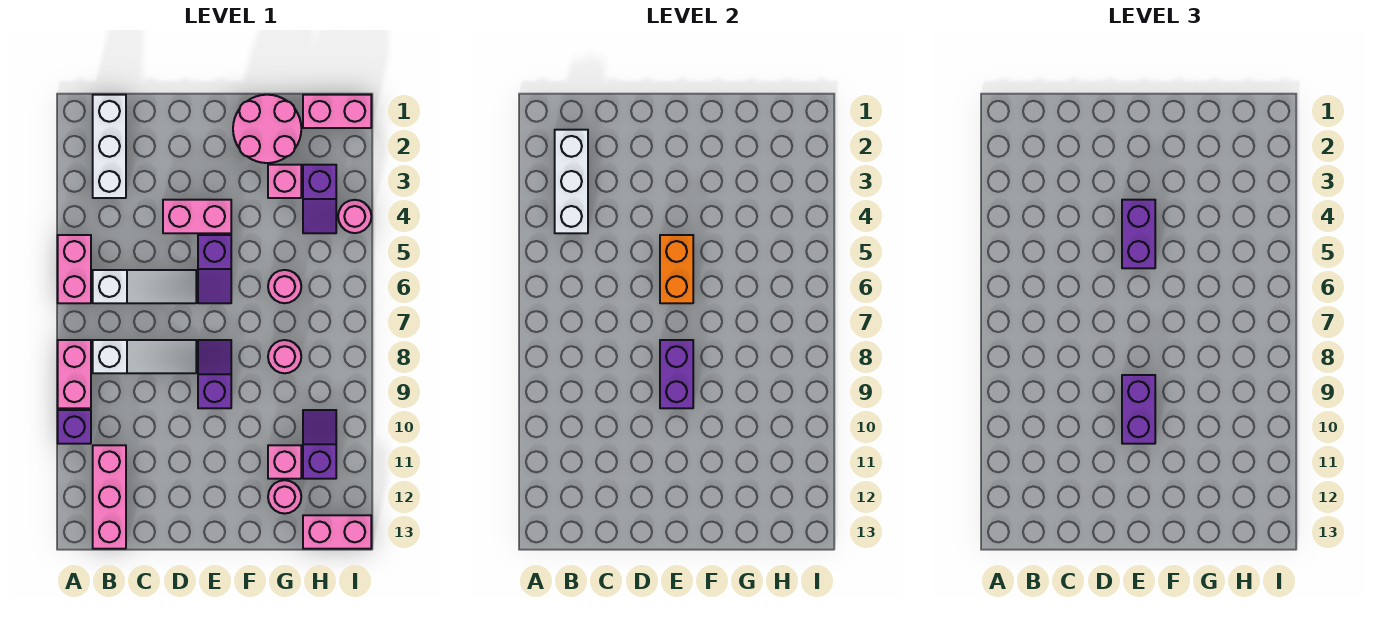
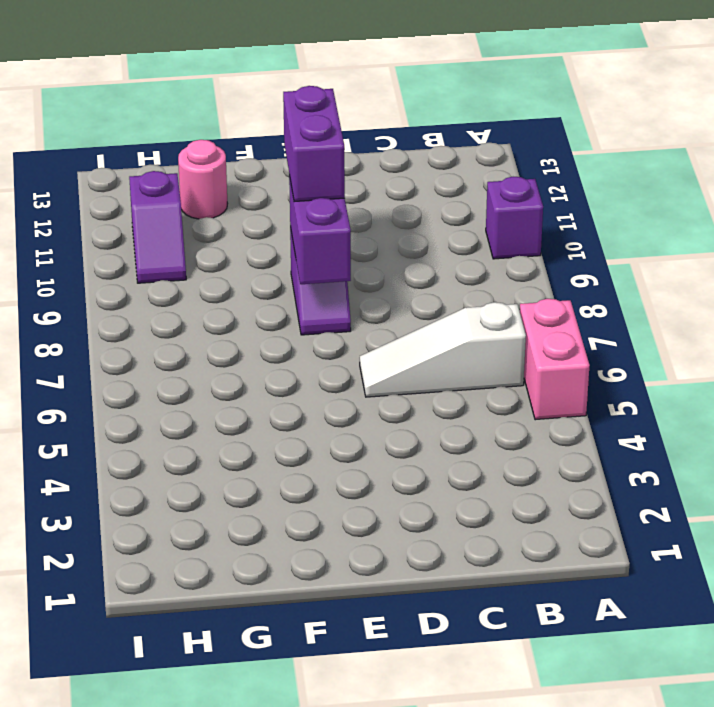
none -> pink 1x2 brick [58,340,91,408]
none -> white 1x3 brick [93,95,126,198]
none -> white 1x3 slope [93,340,196,373]

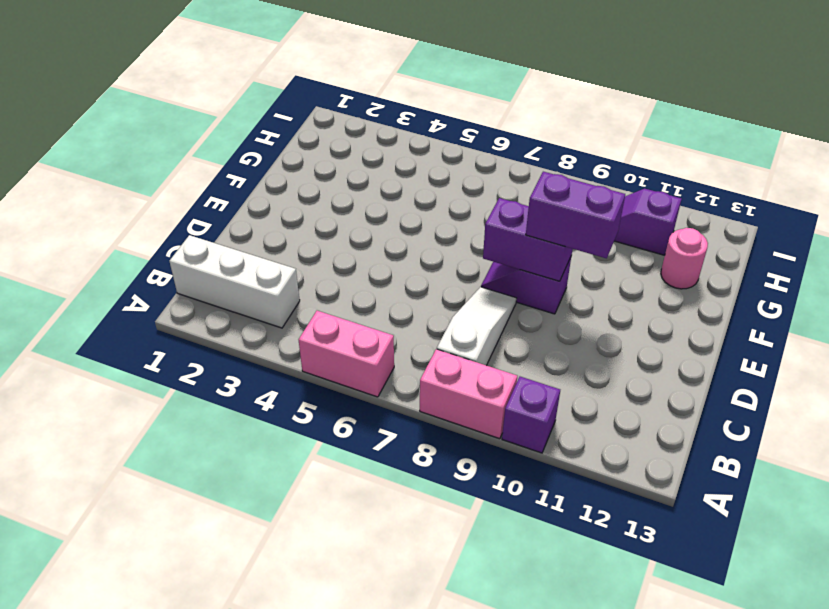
none -> white 1x3 slope [93,270,196,303]
none -> pink 1x3 brick [93,445,126,549]
none -> pink 1x2 brick [163,200,231,233]

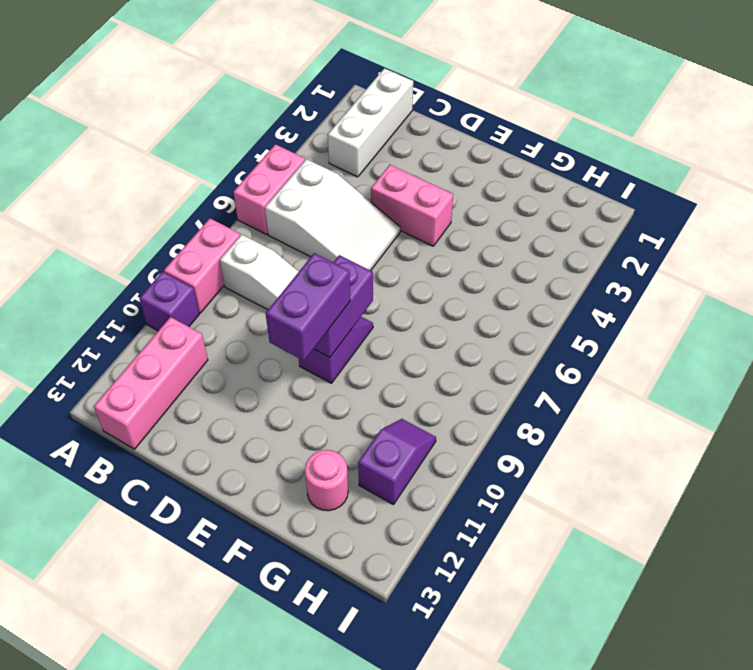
white 2x3 slope [265,159,400,271] -> white 1x3 slope [93,270,196,303]
none -> purple 1x2 slope [198,235,231,303]
none -> pink 2x2 round brick [233,95,301,163]
none -> pink 1x1 brick [268,165,301,198]

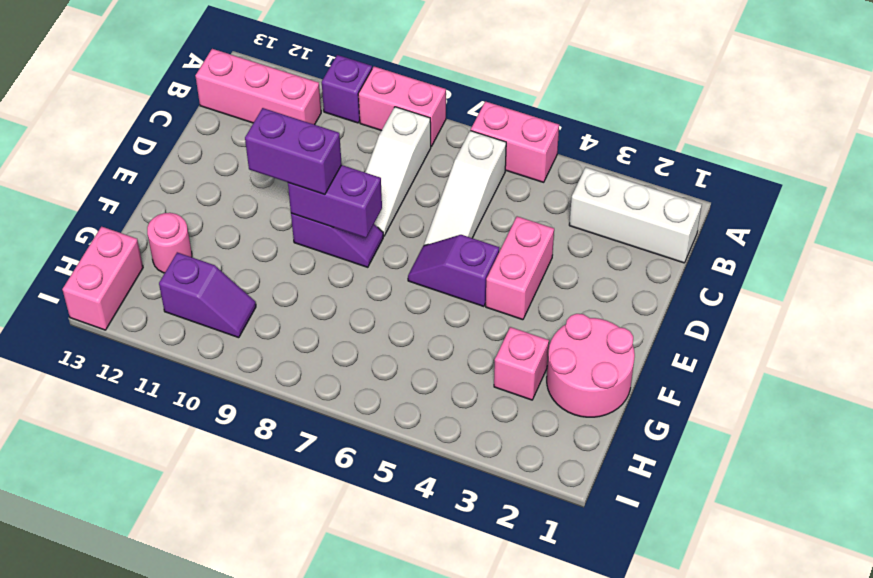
none -> pink 1x1 round brick [268,270,301,303]
none -> pink 1x1 round brick [268,340,301,373]
none -> pink 1x1 brick [268,445,301,479]

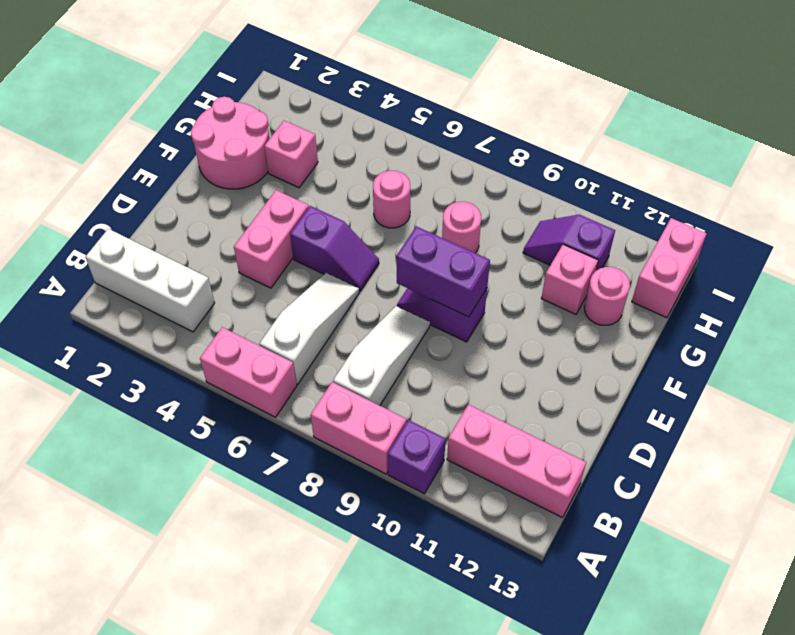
none -> pink 1x2 brick [303,95,371,128]
none -> purple 1x2 slope [303,165,336,233]
none -> pink 1x1 round brick [338,200,371,233]

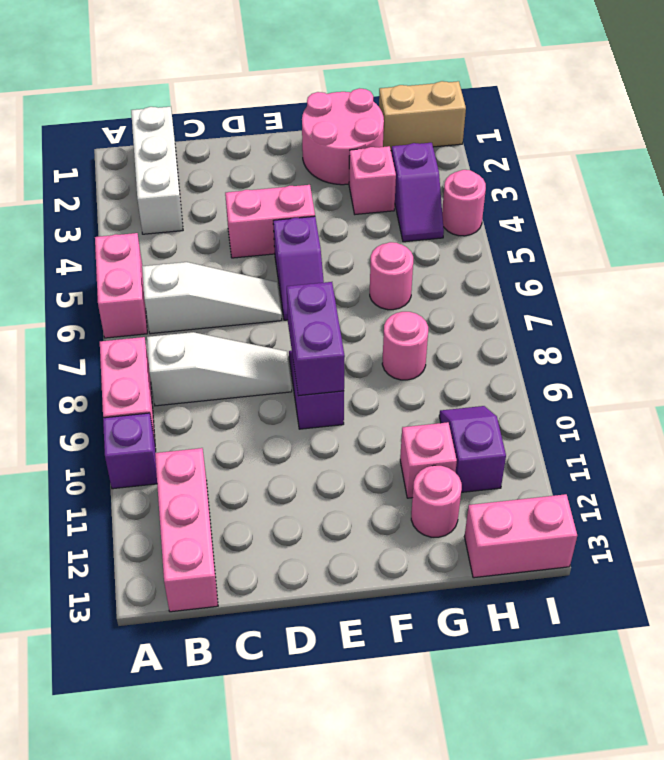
tan 1x2 brick [379,81,466,151] -> pink 1x2 brick [303,95,371,128]
none -> white 1x3 brick [555,130,588,233]
none -> orange 1x2 brick [660,235,693,303]
none -> purple 1x2 brick [1122,200,1155,268]

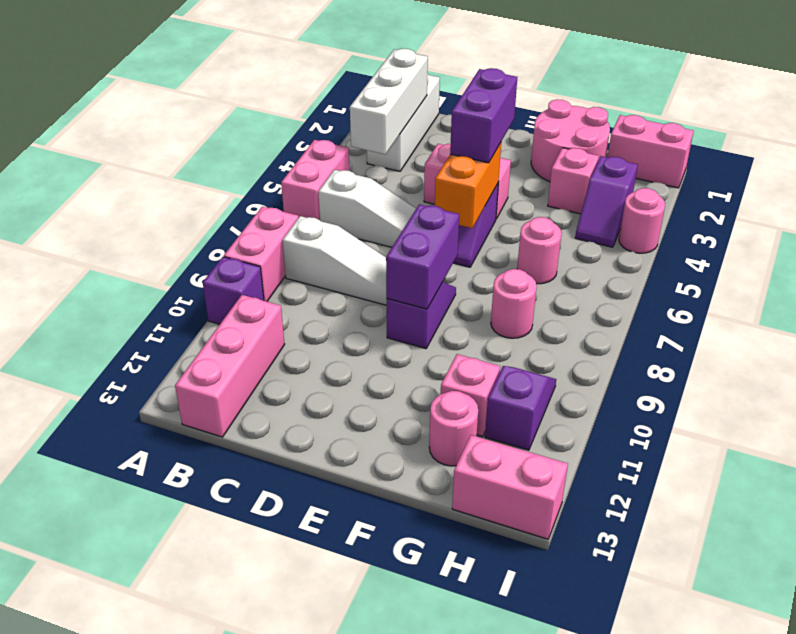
none -> purple 1x2 brick [1122,375,1155,444]

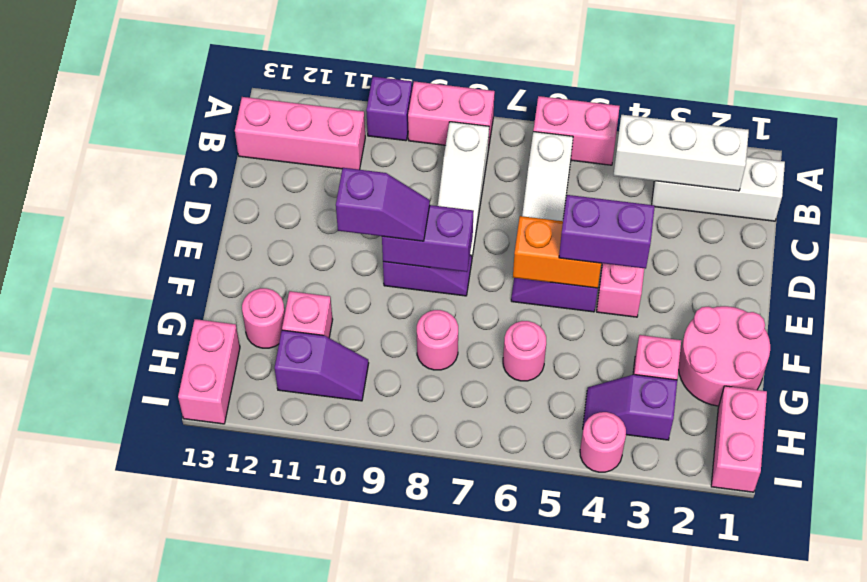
purple 1x2 slope [336,168,430,241] -> purple 1x2 brick [1122,375,1155,444]

